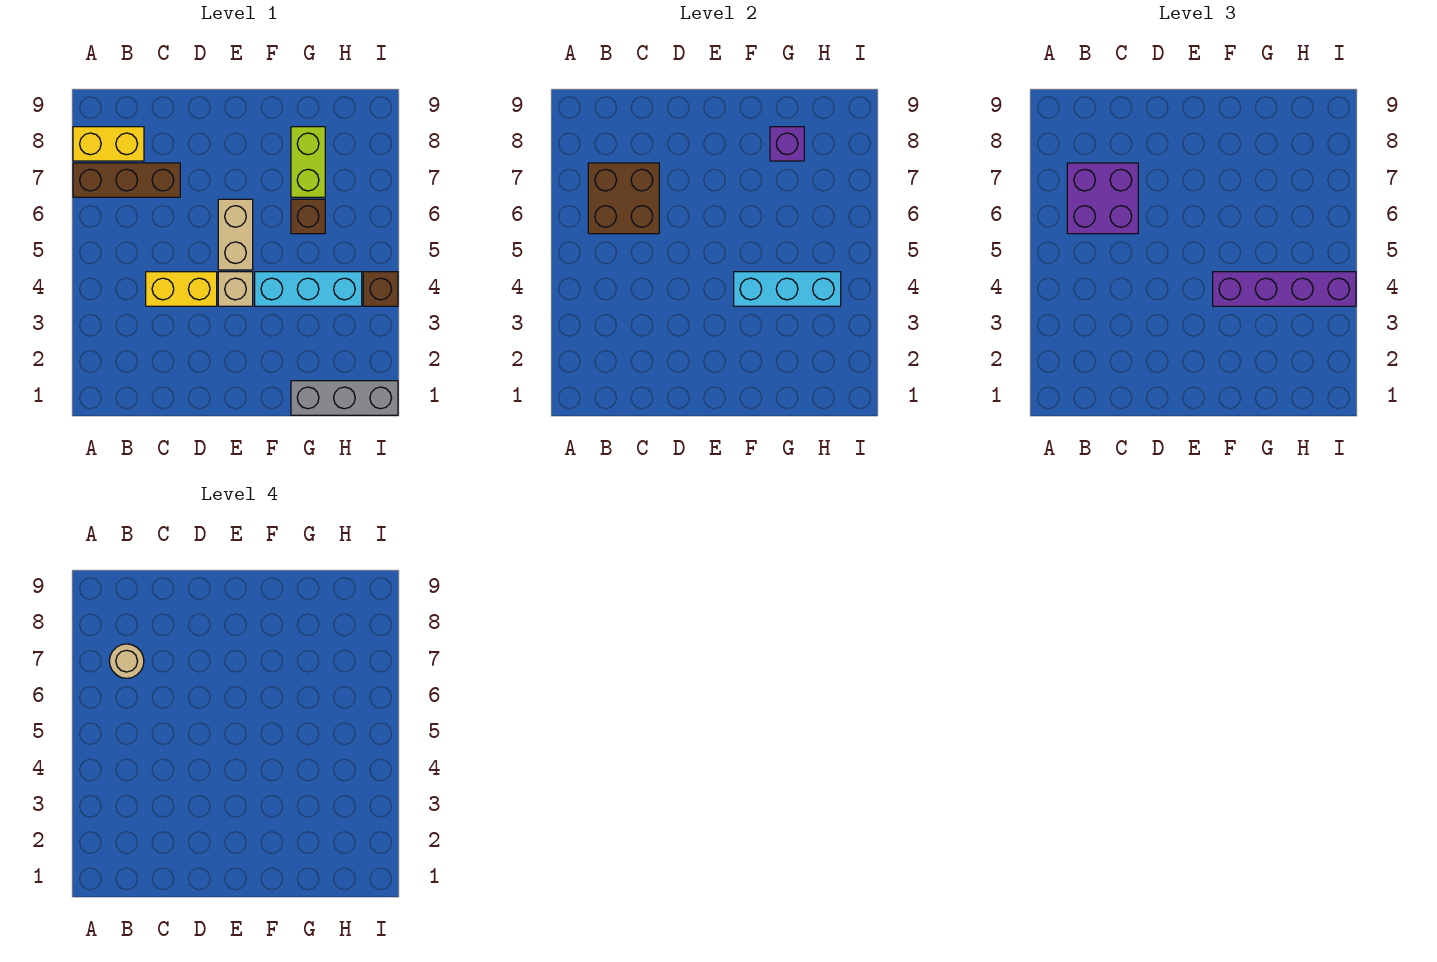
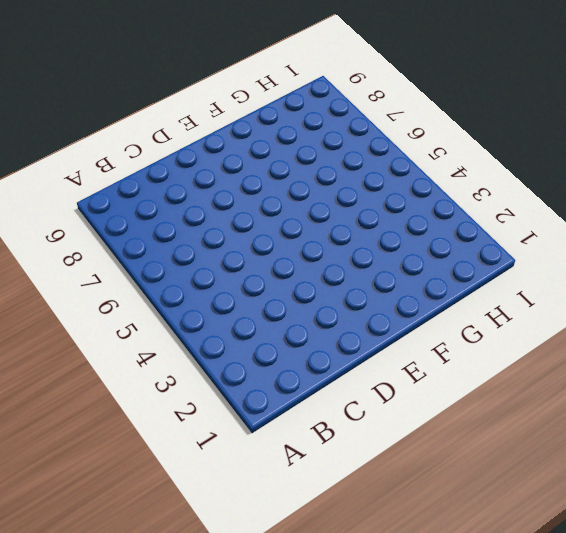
none -> brown 1x3 brick [73,163,180,197]
none -> yellow 1x2 brick [73,127,144,161]
none -> yellow 1x2 brick [146,272,217,306]

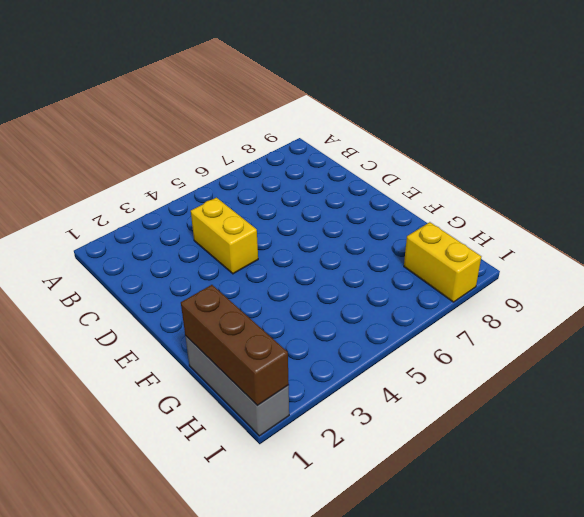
brown 1x3 brick [181,285,289,406] -> brown 1x3 brick moved to [73,163,180,197]
yellow 1x2 brick [404,222,481,302] -> yellow 1x2 brick moved to [73,127,144,161]
none -> tan 1x1 brick [218,272,253,306]
none -> tan 1x2 brick [218,199,253,270]
none -> cyan 1x3 brick [255,272,362,306]

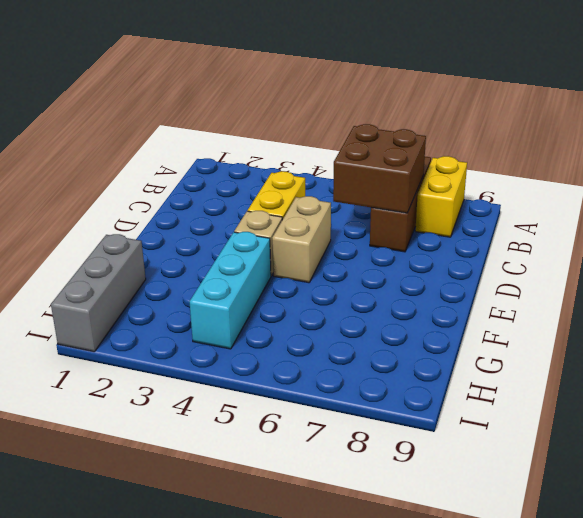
tan 1x2 brick [272,196,331,283] -> tan 1x2 brick turned to [218,199,253,270]
none -> brown 1x1 brick [291,199,325,234]
none -> lime 1x2 brick [291,127,325,197]
none -> brown 1x1 brick [363,272,398,306]

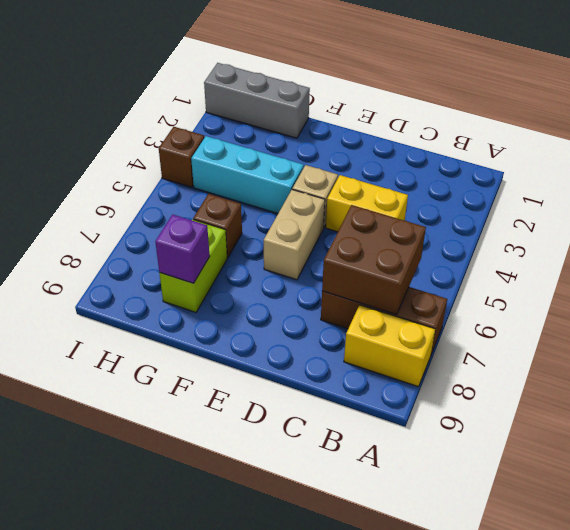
none -> cyan 1x3 brick [734,272,841,306]
none -> purple 2x2 brick [1067,163,1138,234]
none -> purple 1x4 brick [1213,272,1356,306]

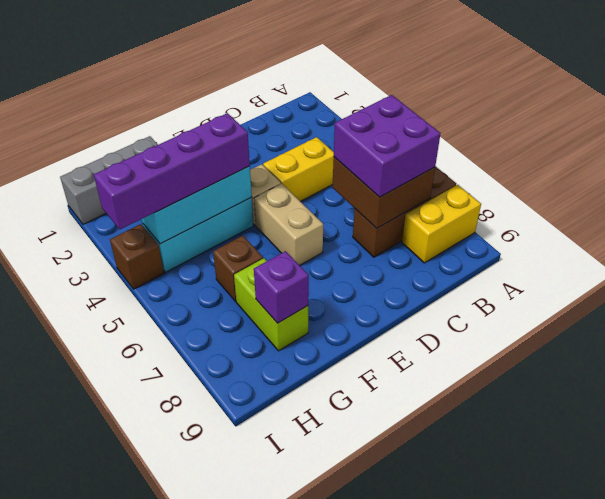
none -> tan 1x1 round brick [109,644,144,678]

